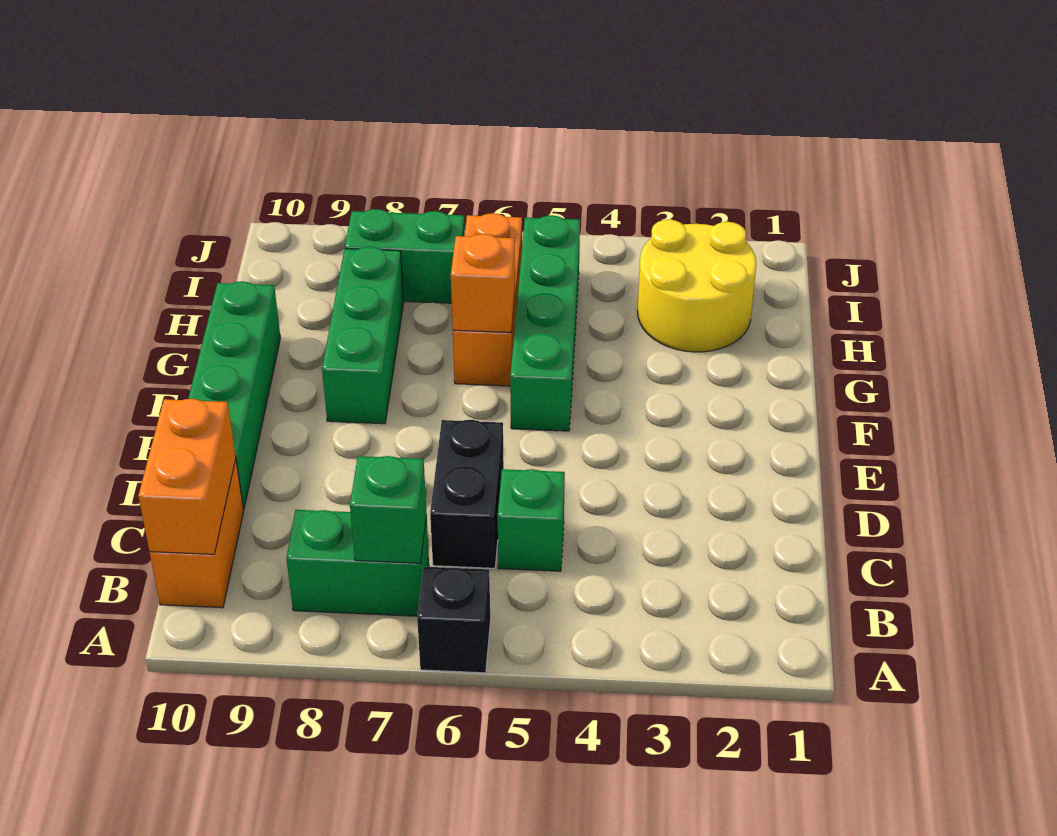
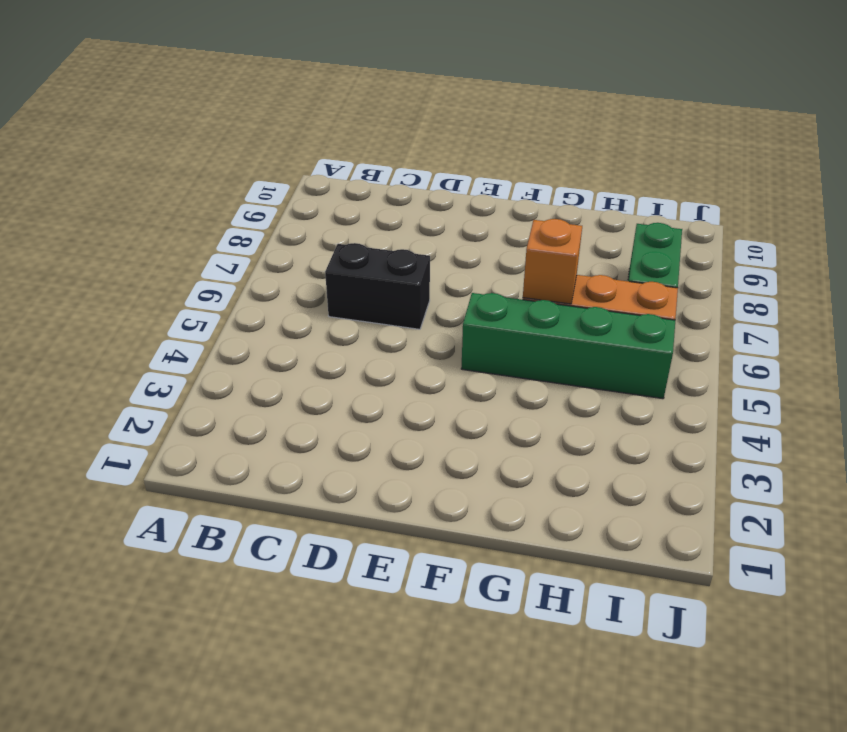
none -> black 1x1 brick [417,567,490,673]
none -> green 1x2 brick [286,510,429,616]
none -> orange 1x2 brick [150,460,244,608]

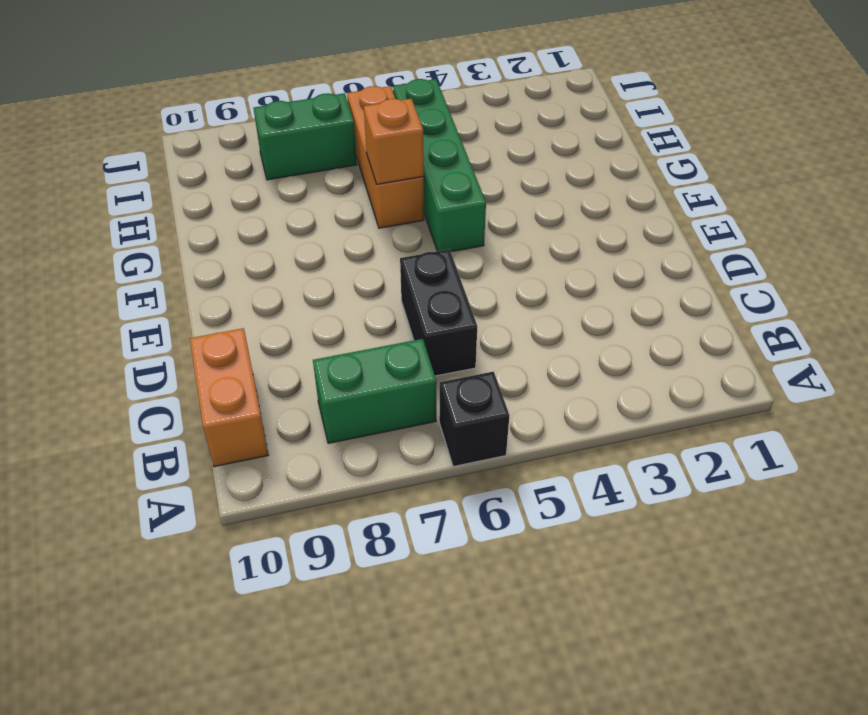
none -> green 1x1 brick [498,469,565,571]
none -> green 1x4 brick [188,281,280,509]
none -> green 1x3 brick [322,247,404,424]

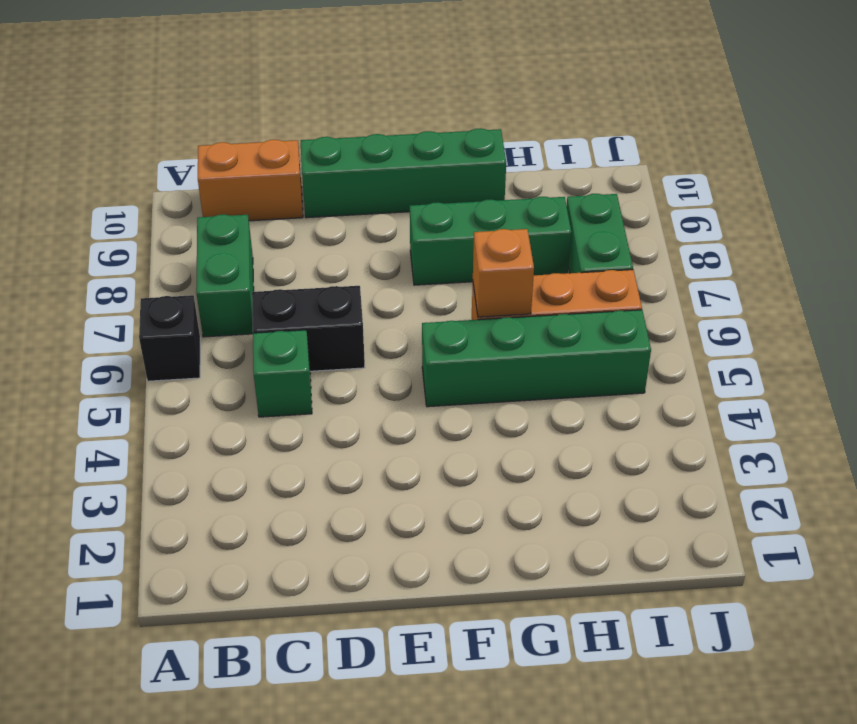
none -> yellow 2x2 round brick [638,220,756,352]
none -> green 1x1 brick [350,456,427,563]
none -> orange 1x2 brick [138,399,236,554]

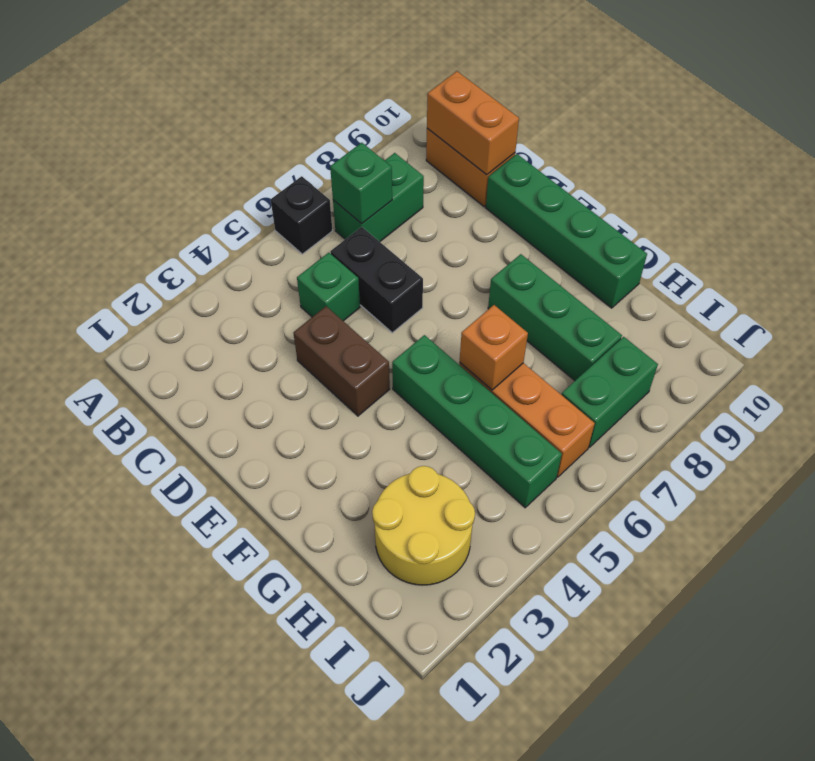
brown 1x2 brick [294,306,390,416] -> none

